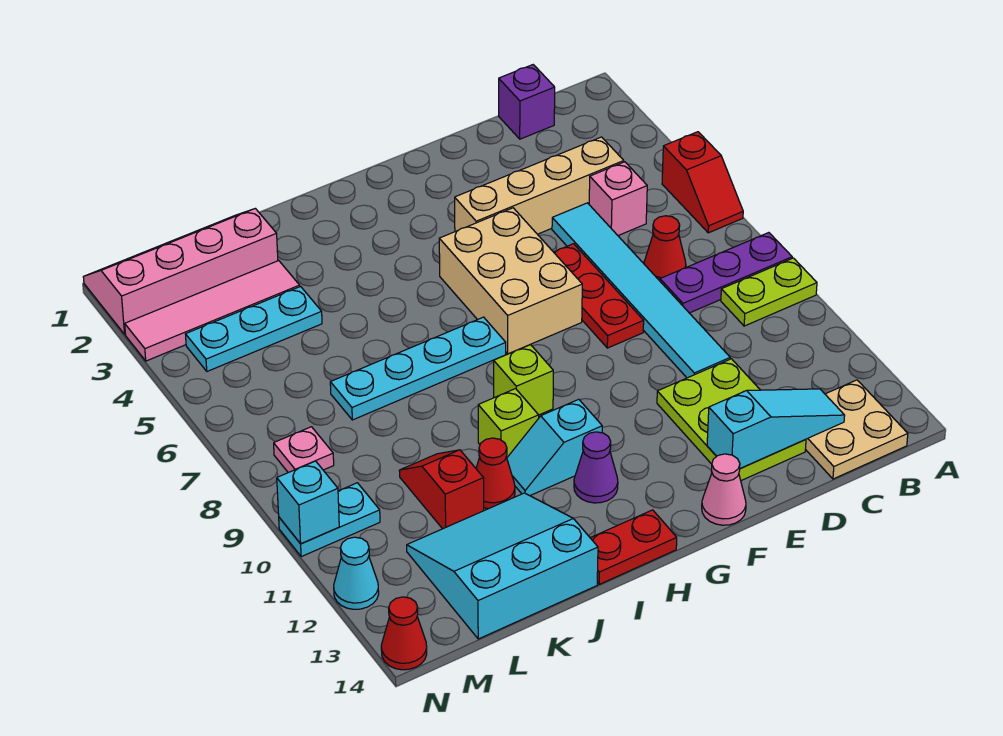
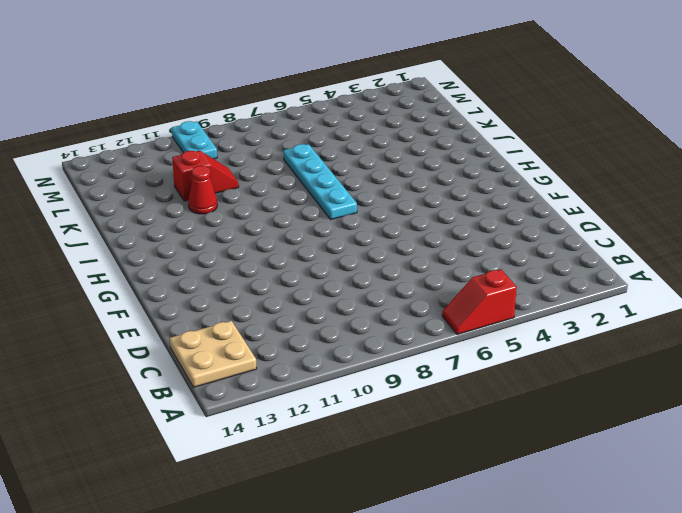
none -> purple 1x3 plate [660,233,792,313]
none -> lime 1x2 plate [721,258,817,326]
none -> purple 1x1 brick [499,65,555,139]
none -> tan 1x4 brick [455,137,624,234]

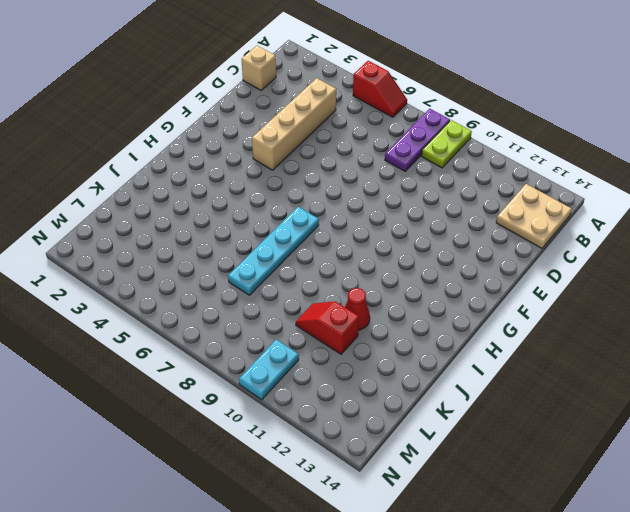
tan 1x1 brick [241,46,276,90] -> purple 1x1 brick [499,65,555,139]
none -> pink 1x1 brick [589,162,647,236]
none -> red 1x1 cone [644,216,686,281]
none -> cyan 1x6 tile [552,203,730,378]
none -> lime 2x3 plate [657,359,806,481]

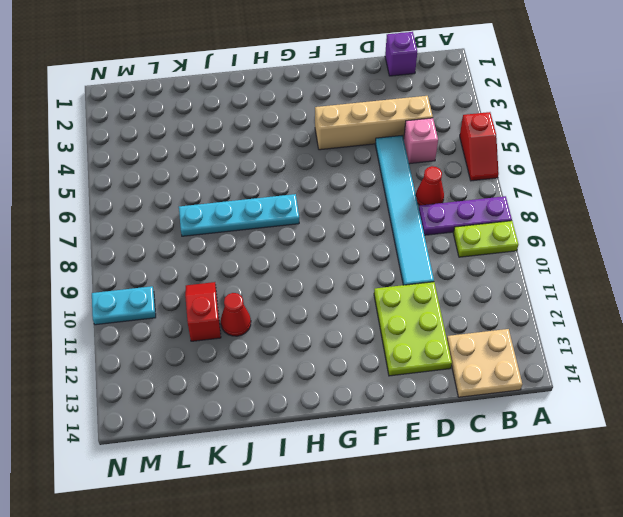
none -> red 1x3 plate [554,244,644,348]
none -> tan 2x3 brick [439,208,582,354]
none -> pink 1x1 cone [702,454,746,525]
none -> lime 1x1 brick [494,345,553,415]

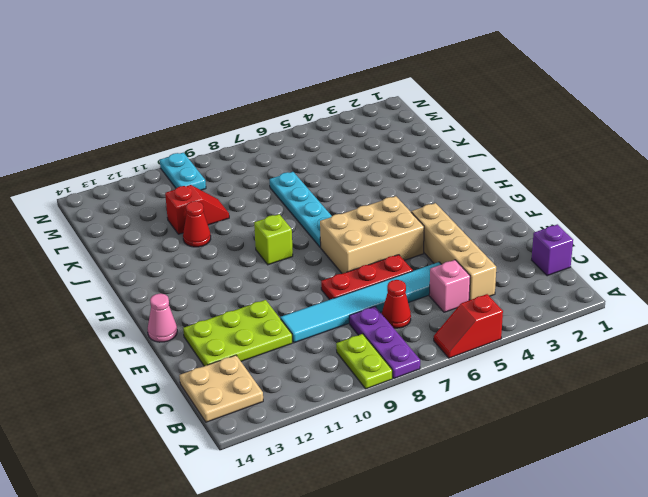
none -> cyan 1x2 slope [507,399,602,496]
none -> purple 1x1 cone [574,432,618,503]
none -> red 1x2 plate [591,510,677,584]
none -> lime 1x1 brick [478,389,539,457]

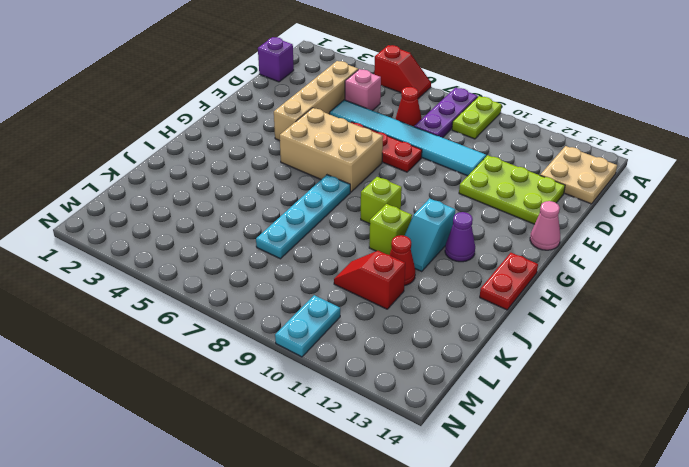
none -> cyan 3x3 slope [407,493,598,639]
none -> pink 2x4 slope [83,208,278,334]
none -> pink 1x4 tile [125,261,300,361]
none -> cyan 1x3 plate [185,287,322,371]

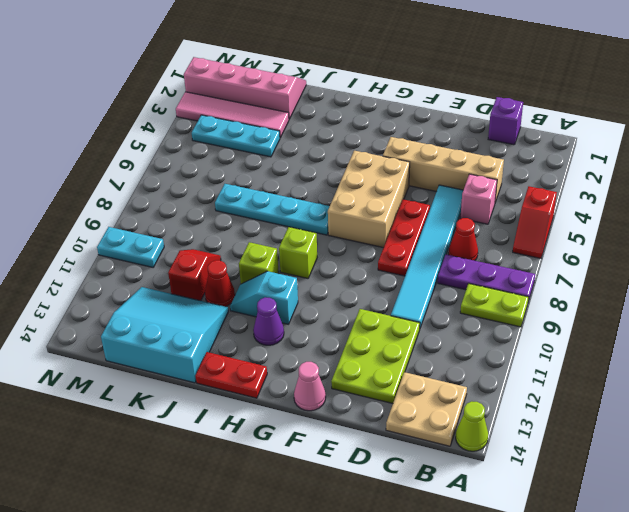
lime 1x1 cone [456,401,488,451] -> none
none -> pink 1x1 plate [274,427,334,473]
none -> cyan 1x1 cone [334,537,379,609]
none -> red 1x1 cone [381,597,427,670]
none -> cyan 1x3 slope [707,389,845,469]

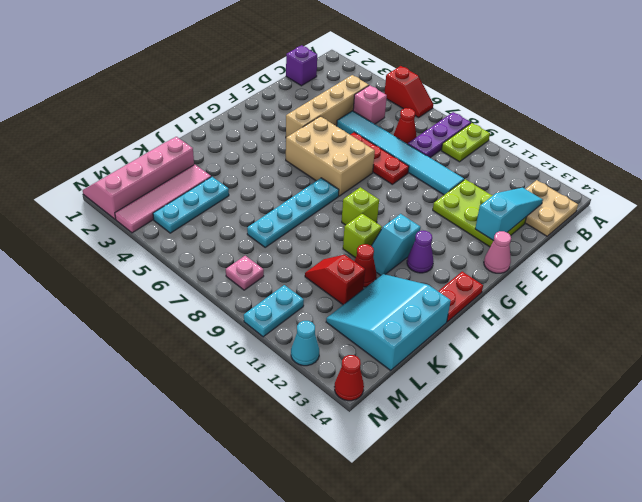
none -> cyan 1x1 brick [277,461,339,544]

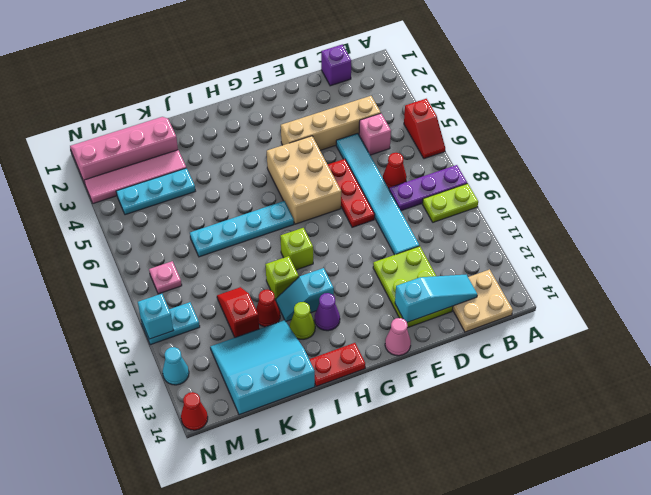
lime 1x1 cone [290,302,315,340] -> none

